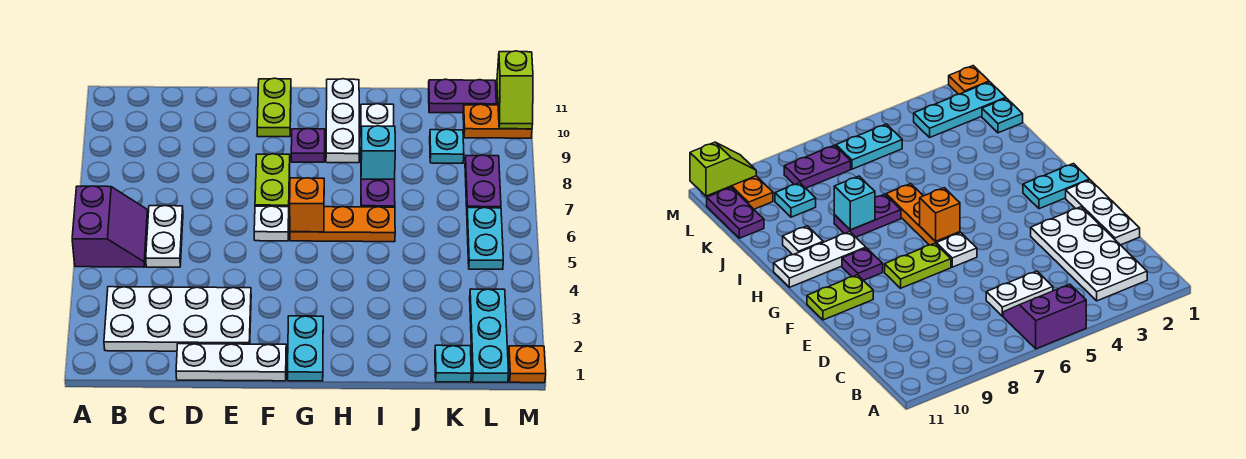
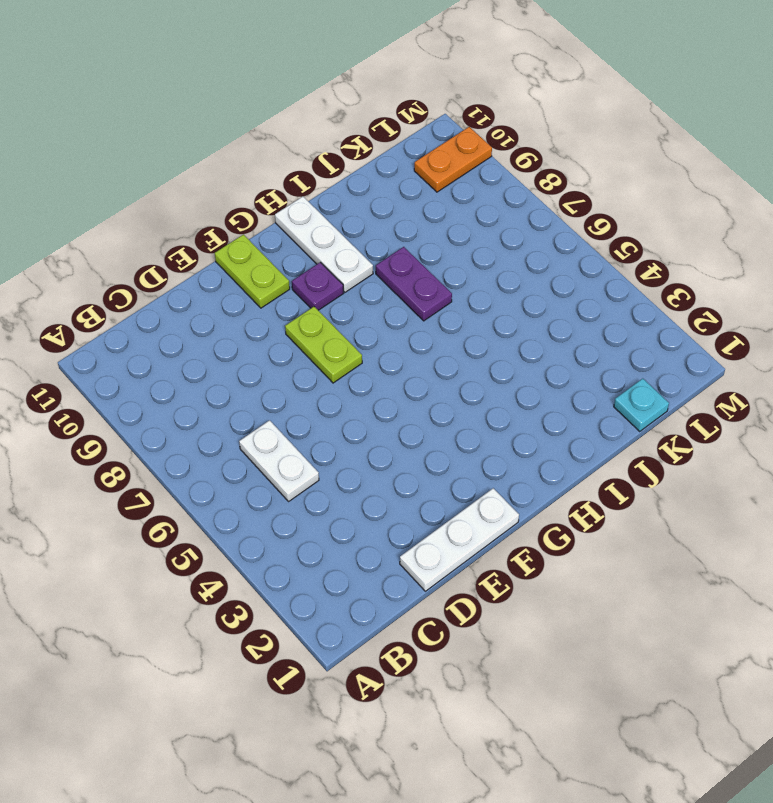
none -> purple 2x2 slope [72,186,148,267]
none -> white 2x4 plate [104,287,251,351]
none -> white 1x1 plate [254,206,289,241]

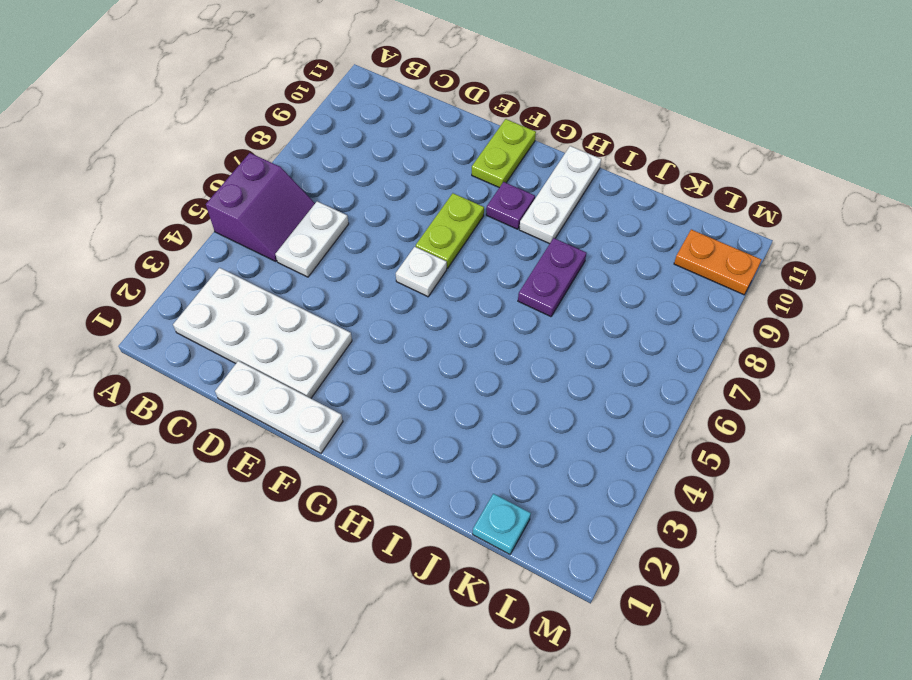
none -> cyan 1x2 plate [288,316,323,381]
none -> orange 1x3 plate [290,207,395,242]
none -> white 1x1 plate [361,104,394,130]

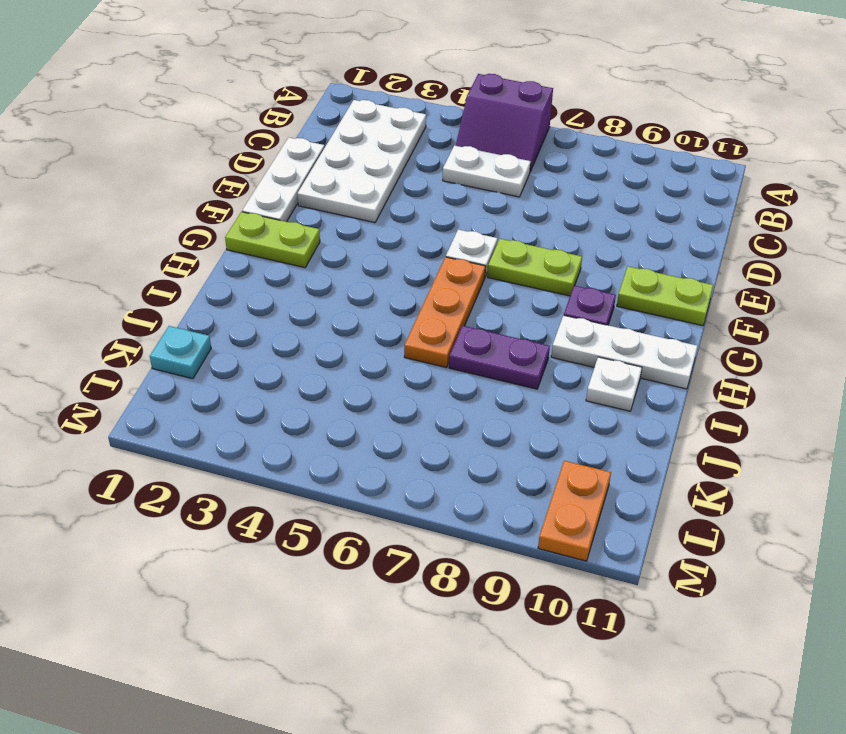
lime 1x2 plate [225,212,320,268] -> cyan 1x2 plate [288,316,323,381]
none -> cyan 1x1 plate [430,129,464,163]
none -> purple 1x2 plate [429,79,496,113]
none -> cyan 1x3 plate [470,289,509,382]

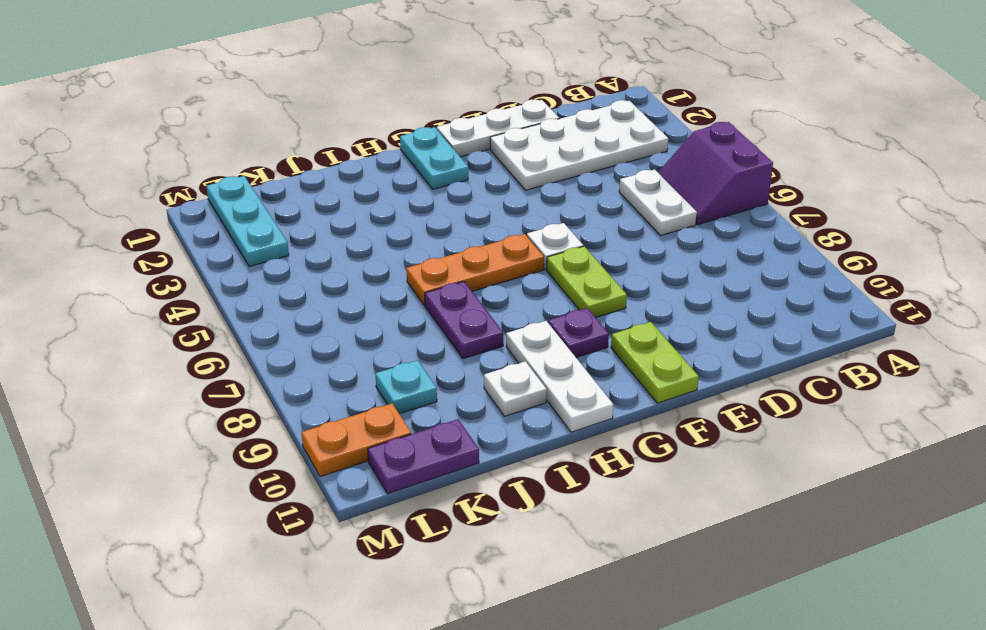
none -> cyan 1x1 plate [435,345,471,382]
none -> cyan 1x2 plate [467,208,503,269]
none -> purple 1x2 plate [465,155,501,208]

